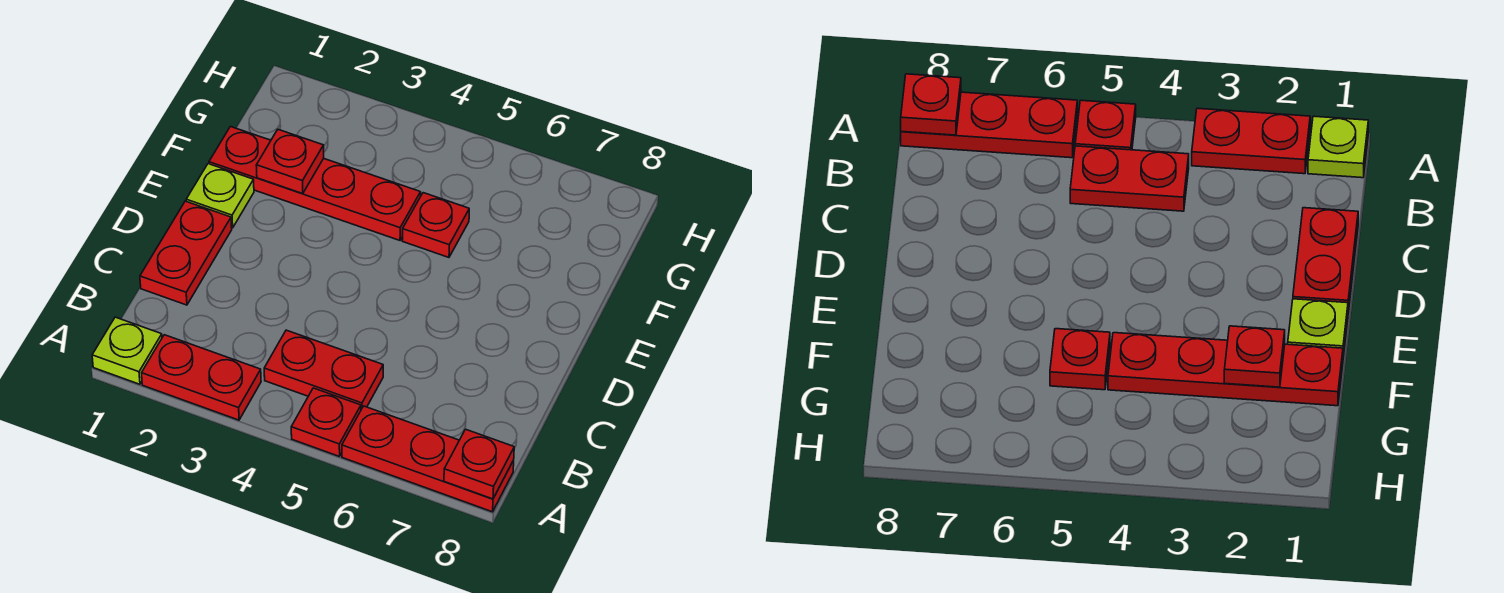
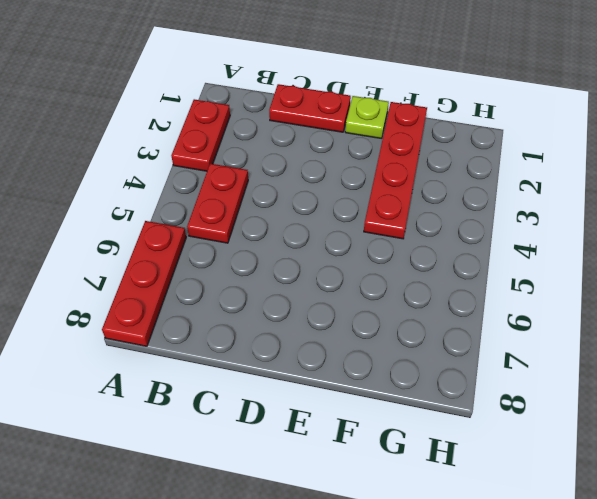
none -> lime 1x1 plate [92,317,162,384]
none -> red 1x1 plate [291,388,361,457]

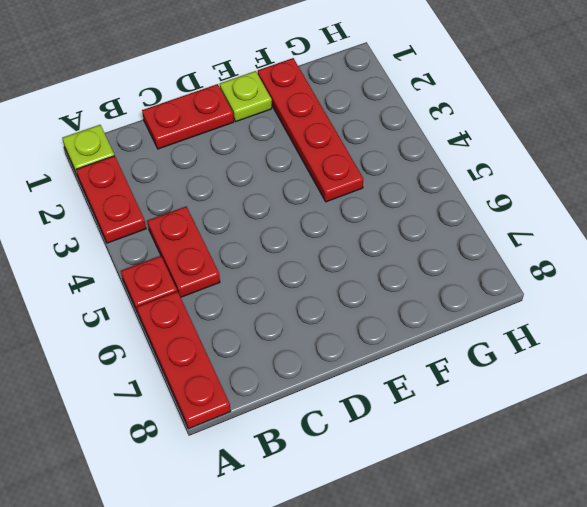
none -> red 1x1 plate [402,193,469,257]
none -> red 1x1 plate [444,429,514,499]

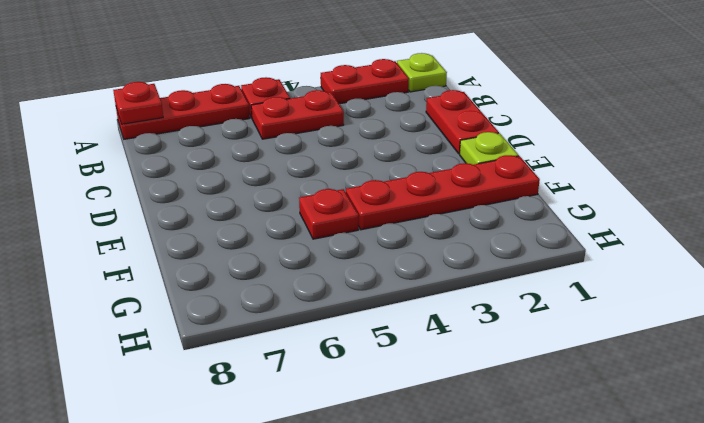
none -> red 1x1 plate [256,130,324,194]

